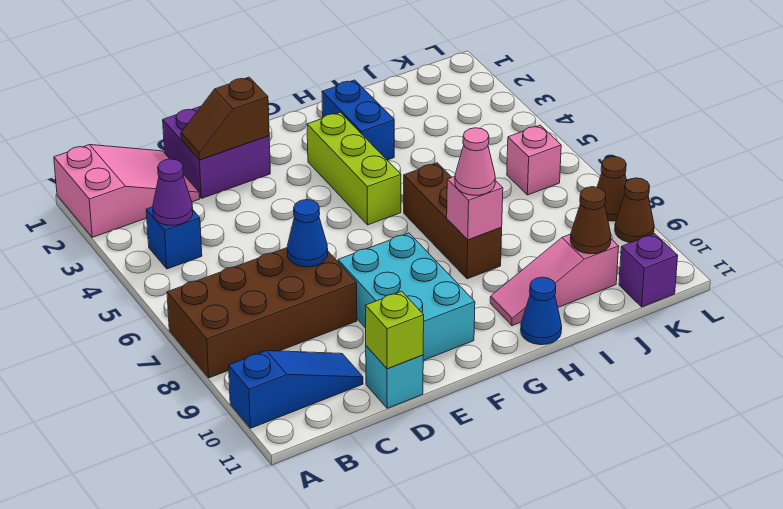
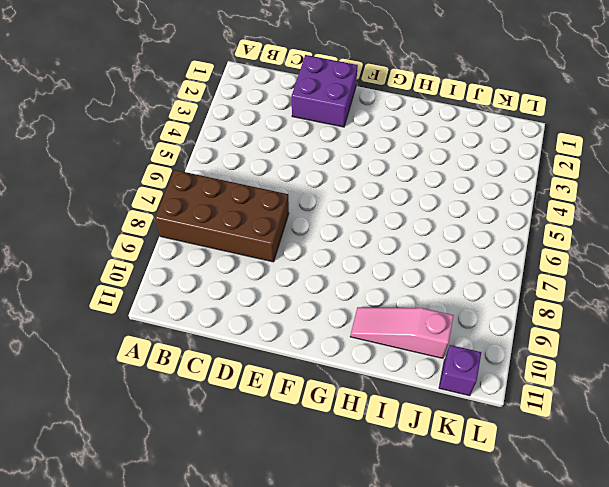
none -> pink 2x3 slope [54,145,200,237]
none -> blue 1x3 slope [229,351,363,428]
none -> blue 1x1 brick [146,207,202,269]

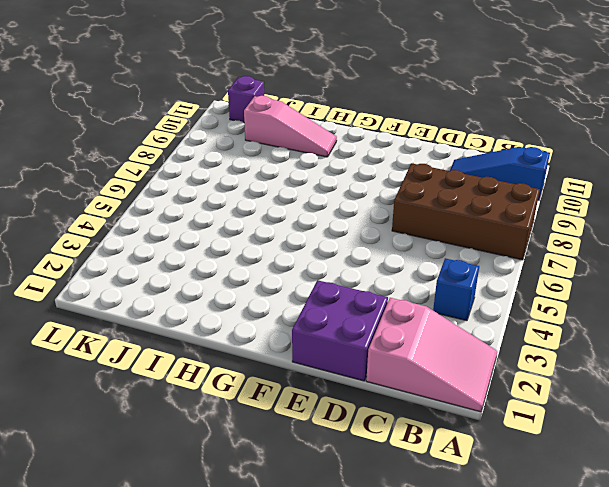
pink 2x3 slope [366,298,497,412] -> pink 2x3 slope turned to [54,145,200,237]
none -> cyan 1x1 brick [366,346,423,408]
none -> cyan 2x3 brick [338,233,475,360]
none -> lime 1x3 brick [307,112,401,225]

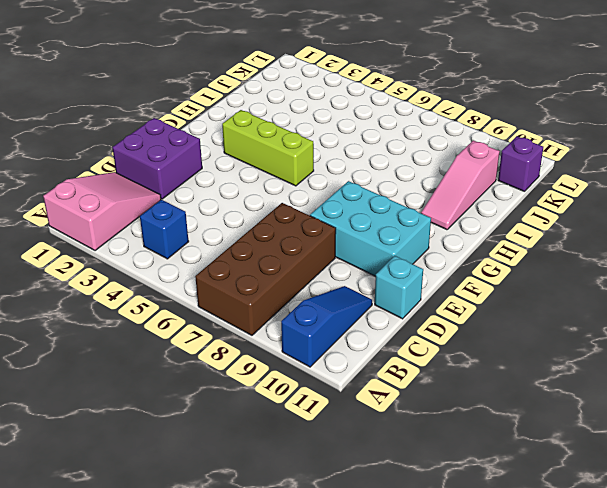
none -> blue 1x2 brick [322,80,394,160]
none -> brown 1x3 brick [404,163,502,279]
none -> blue 1x1 cone [521,277,562,345]

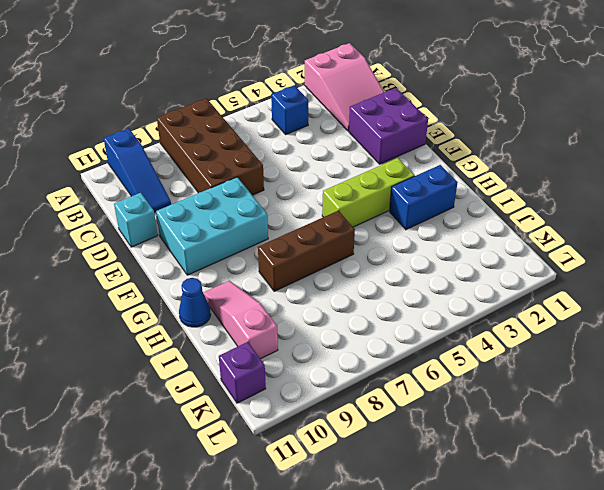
none -> pink 1x1 brick [507,125,561,195]
none -> brown 1x1 cone [597,156,627,221]
none -> brown 1x1 cone [615,178,654,243]

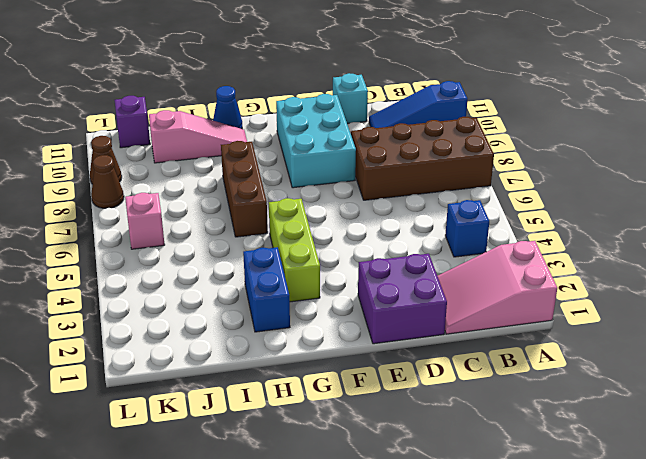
none -> purple 1x1 cone [153,159,193,225]
none -> brown 1x2 slope [181,77,269,160]
none -> blue 1x1 cone [287,200,328,267]

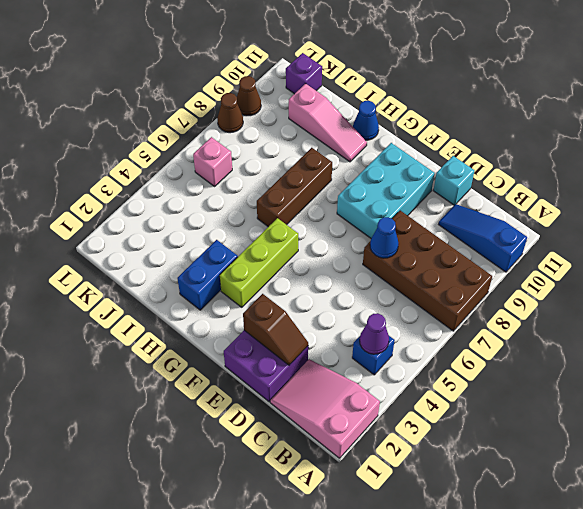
none -> lime 1x1 brick [365,291,424,369]
none -> pink 1x1 brick [447,176,503,240]
none -> brown 1x1 cone [571,187,611,254]

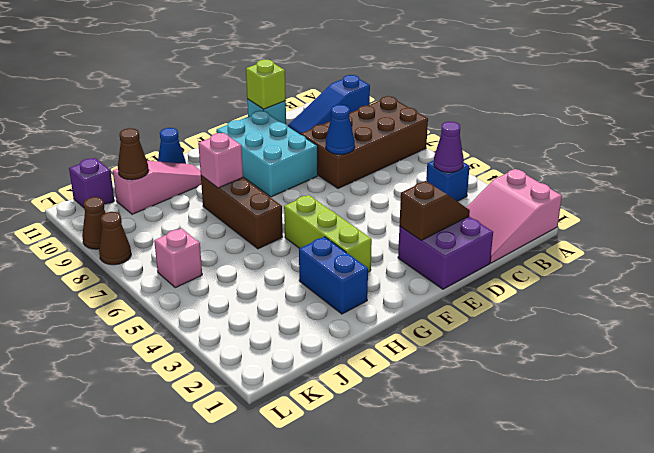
none -> pink 1x1 cone [455,128,495,195]

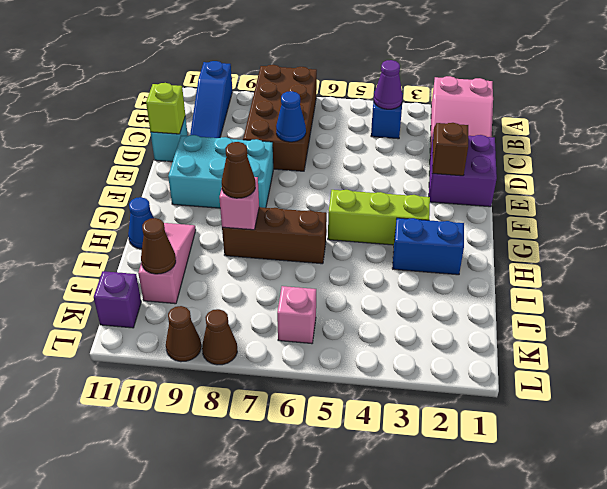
brown 1x1 cone [222,142,255,198] -> pink 1x1 cone [455,128,495,195]

